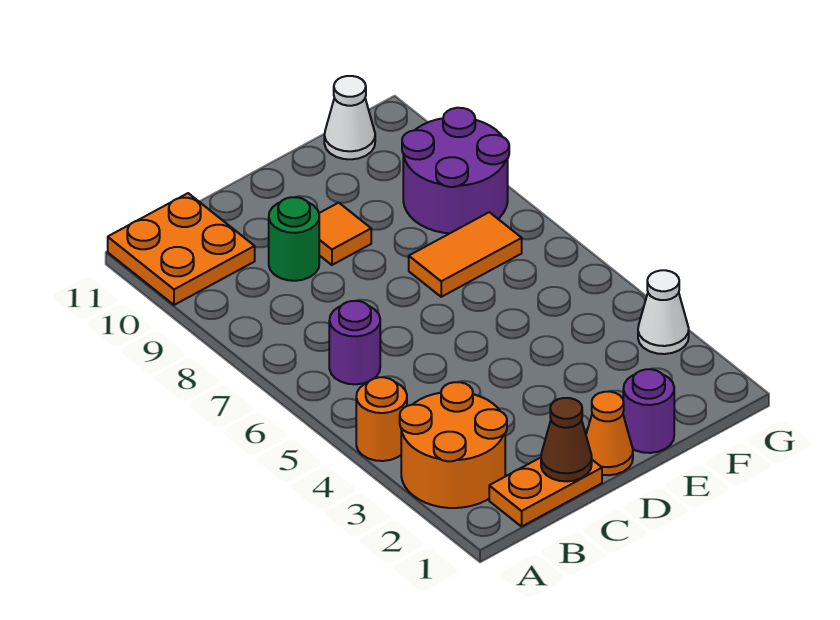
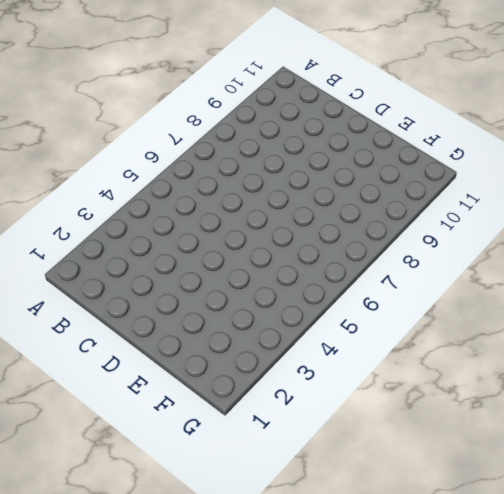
none -> orange 2x2 round brick [400,382,507,508]
none -> orange 1x1 round brick [356,377,407,461]
none -> orange 2x2 plate [108,193,255,305]

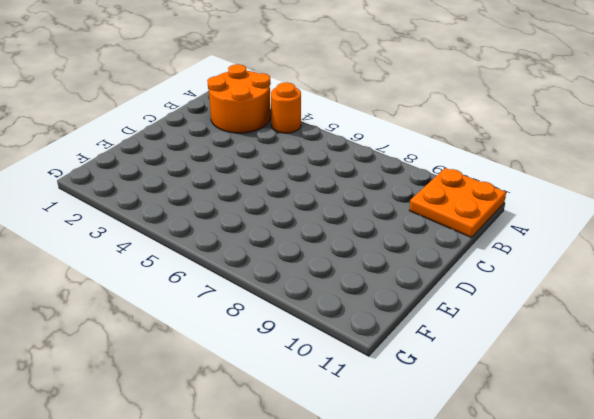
none -> orange 1x2 plate [489,458,602,526]
none -> purple 1x1 round brick [329,301,380,384]
none -> green 1x1 round brick [269,197,319,281]

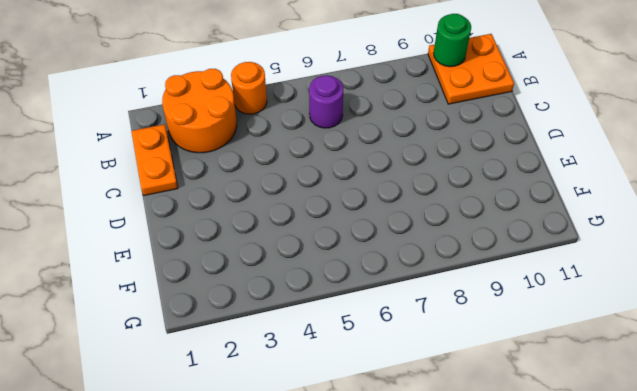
green 1x1 round brick [433,14,471,67] -> green 1x1 round brick moved to [269,197,319,281]
none -> orange 1x1 cone [586,392,633,475]
none -> orange 1x1 tile [319,203,371,265]
none -> purple 1x1 round brick [623,369,674,453]

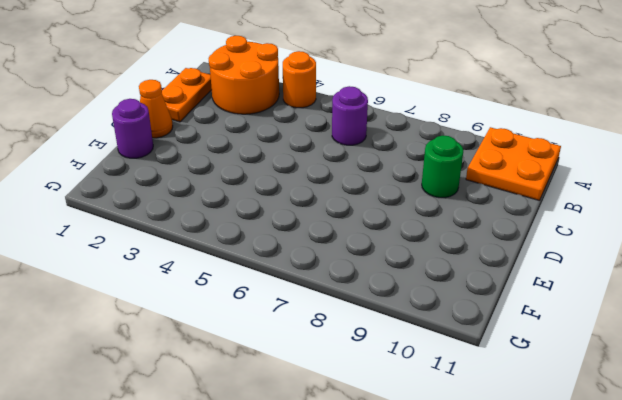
none -> orange 1x1 tile [319,203,371,265]
none -> orange 1x2 tile [409,212,522,297]
none -> purple 2x2 round brick [402,108,509,233]

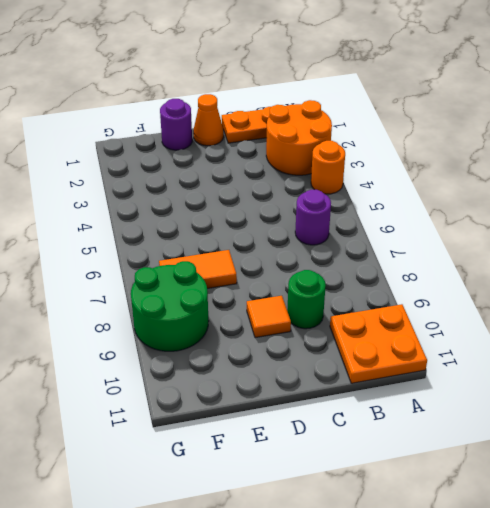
green 2x2 round brick [131,261,209,351] -> purple 2x2 round brick [402,108,509,233]
none -> white 1x1 cone [324,76,375,159]
none -> white 1x1 cone [638,270,689,354]
none -> brown 1x1 cone [541,398,592,481]

